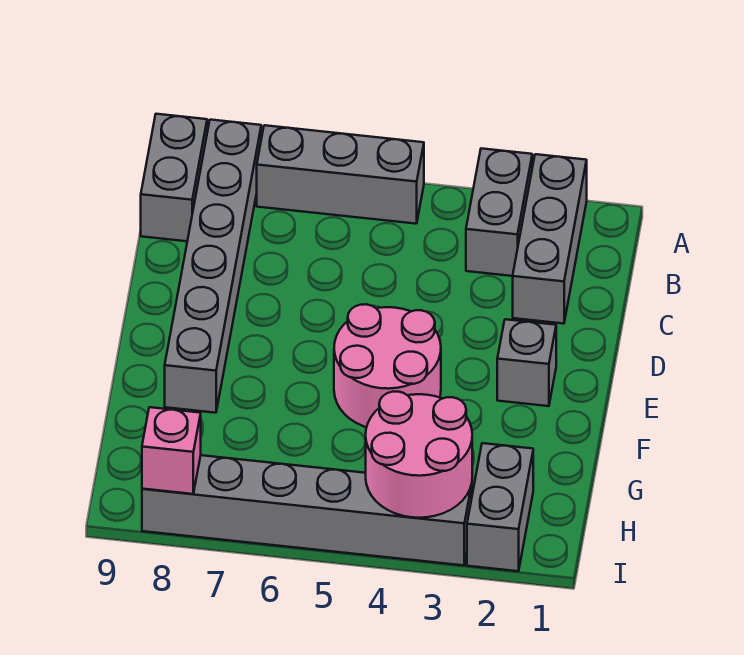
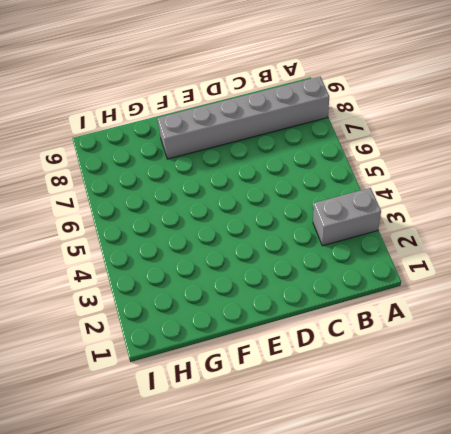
none -> grey 1x3 brick [513,154,587,324]
none -> grey 1x3 brick [257,125,424,224]

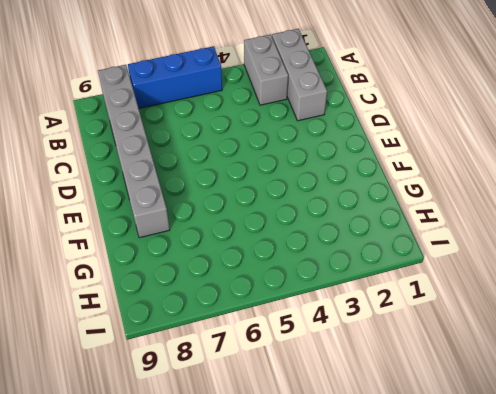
blue 1x3 brick [128,46,222,108] -> grey 1x3 brick [257,125,424,224]
none -> grey 1x2 brick [141,114,207,241]
none -> grey 1x1 brick [497,319,556,406]

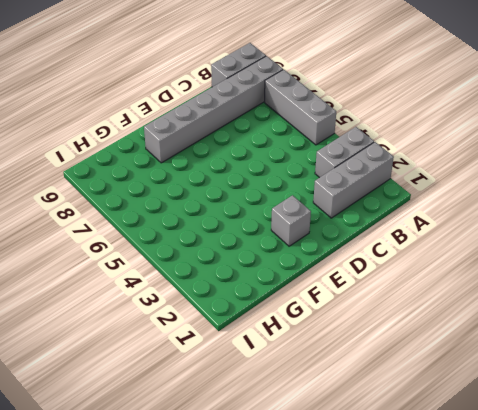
none -> pink 2x2 round brick [334,304,441,427]
none -> grey 1x2 brick [467,443,533,571]

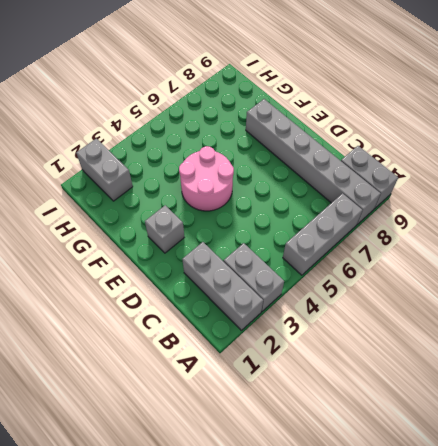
none -> grey 1x6 brick [142,455,472,565]
none -> pink 2x2 round brick [366,392,472,518]

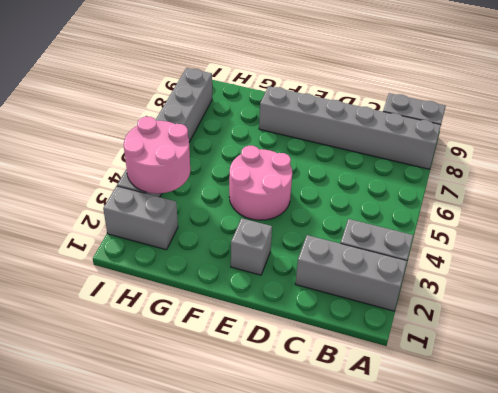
none -> grey 1x3 brick [257,125,424,224]
none -> pink 1x1 brick [142,407,201,494]

